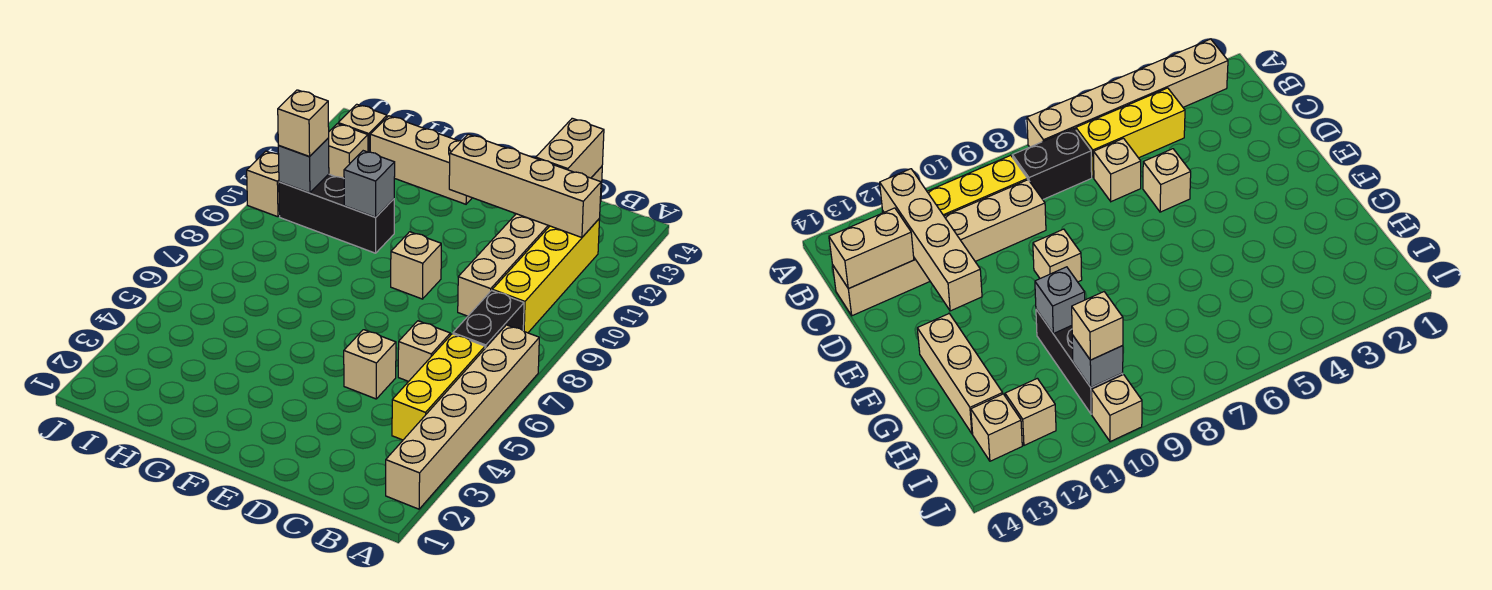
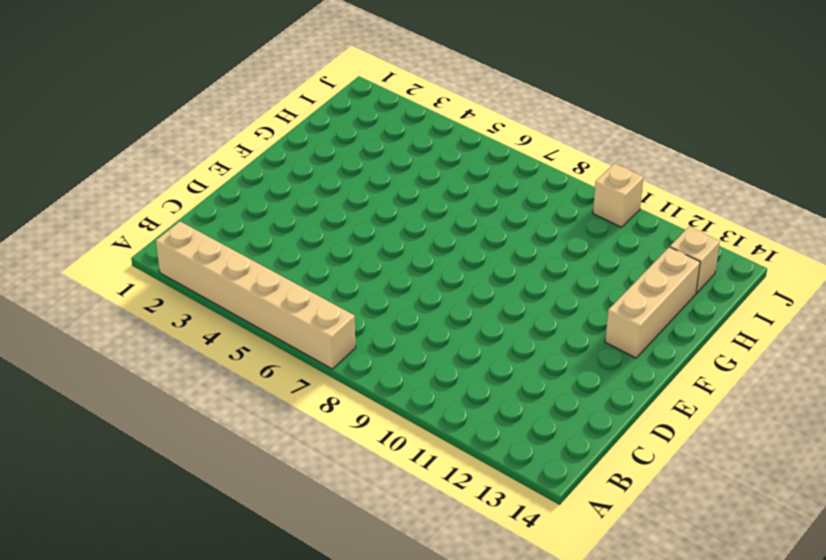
none -> yellow 1x3 brick [392,334,485,440]
none -> black 1x2 brick [453,290,524,348]
none -> yellow 1x4 brick [492,219,600,333]

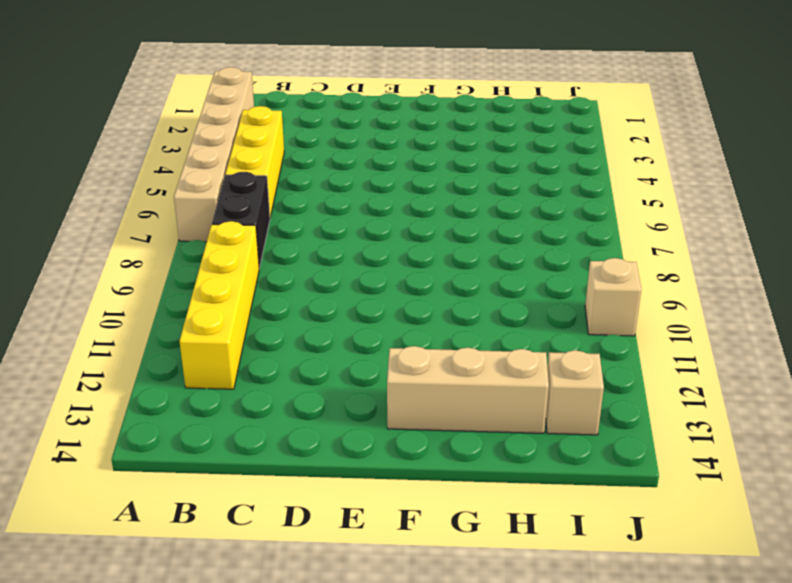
none -> tan 1x1 brick [398,321,450,381]
none -> tan 1x6 brick [458,167,602,316]
none -> tan 1x1 brick [344,330,396,399]

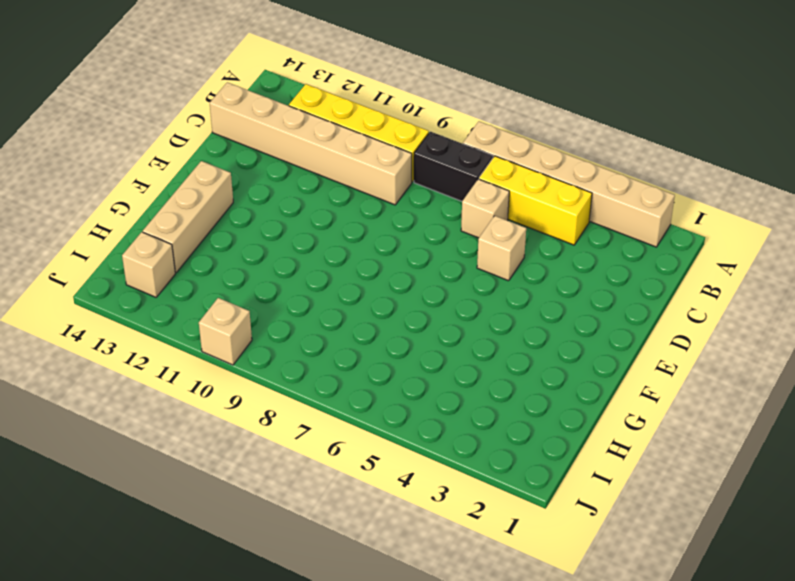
none -> tan 1x1 brick [391,232,441,299]
none -> black 1x3 brick [279,174,394,253]
none -> tan 1x1 brick [329,124,368,178]

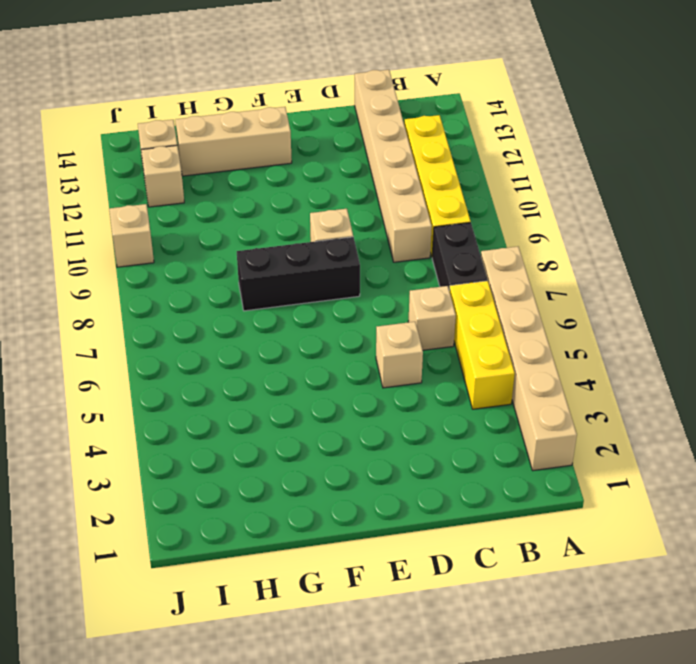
black 1x3 brick [237,237,360,311] -> black 1x3 brick moved to [279,174,394,253]
none -> tan 1x4 brick [449,134,601,238]
none -> tan 1x2 brick [536,118,604,178]
none -> grey 1x1 brick [344,151,395,217]

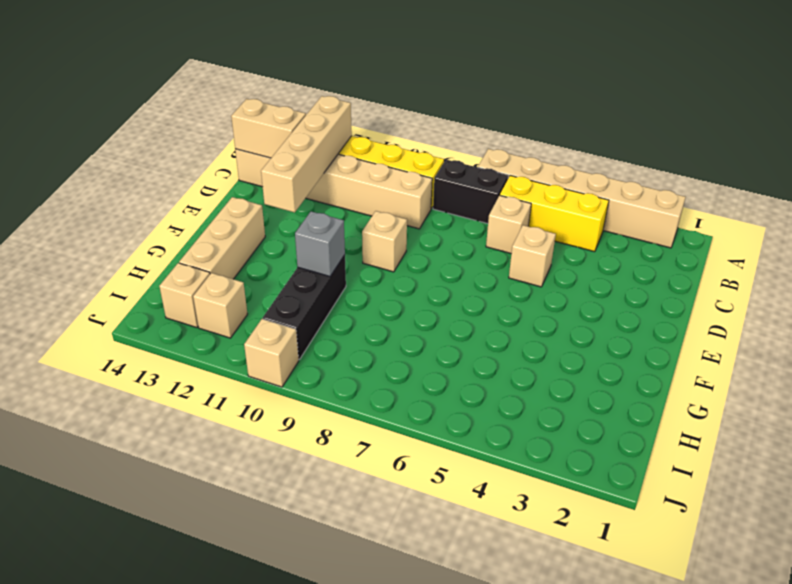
none -> grey 1x1 brick [278,138,329,193]
none -> tan 1x1 brick [278,90,329,156]

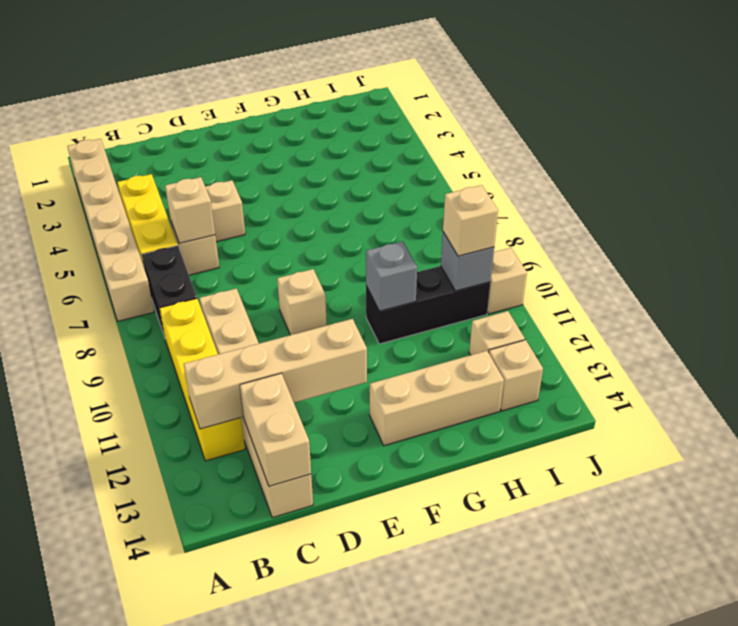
tan 1x1 brick [165,177,215,243] -> none

